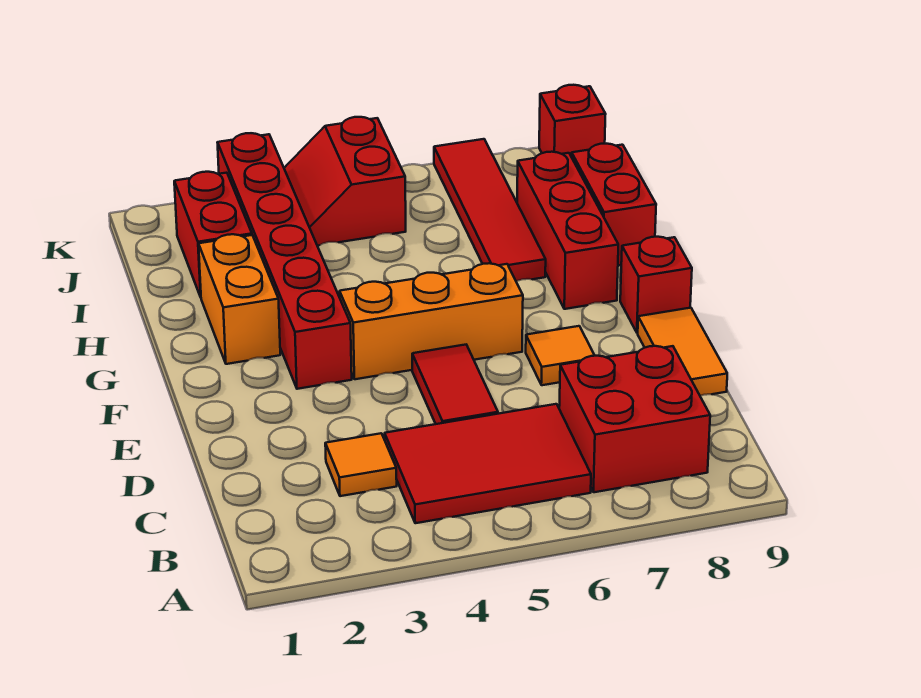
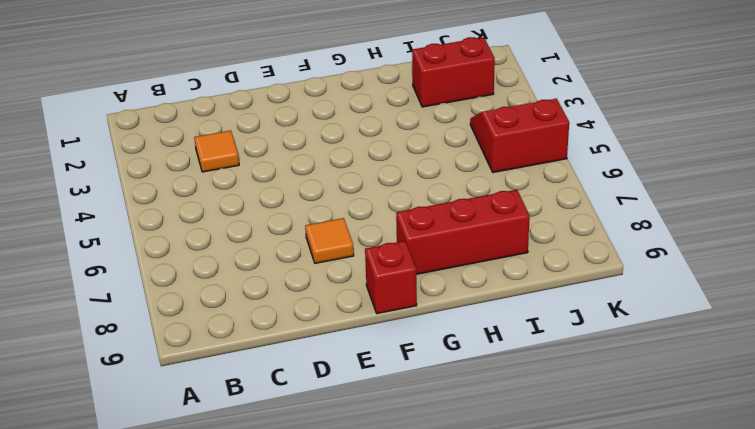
none -> red 2x3 tile [385,404,591,523]
none -> red 2x2 brick [559,346,710,492]
none -> red 1x2 tile [412,345,498,424]

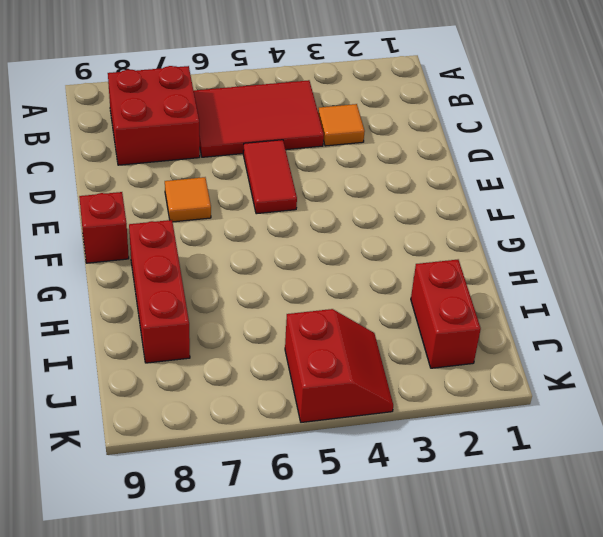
none -> orange 1x2 tile [638,308,727,396]
none -> red 1x6 brick [217,133,352,389]
none -> orange 1x3 brick [340,263,523,379]

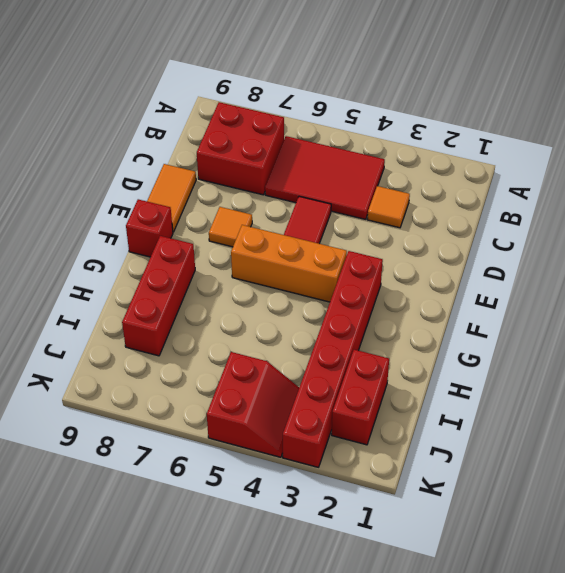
none -> orange 1x2 brick [199,234,280,364]
none -> red 1x4 tile [434,139,546,281]
none -> red 1x2 brick [572,144,656,266]

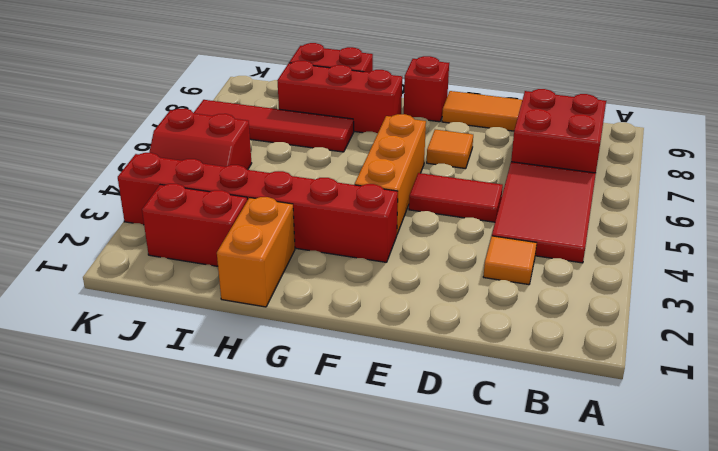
orange 1x2 brick [217,197,295,307] -> orange 1x2 brick turned to [199,234,280,364]
none -> red 1x1 brick [539,85,606,157]

